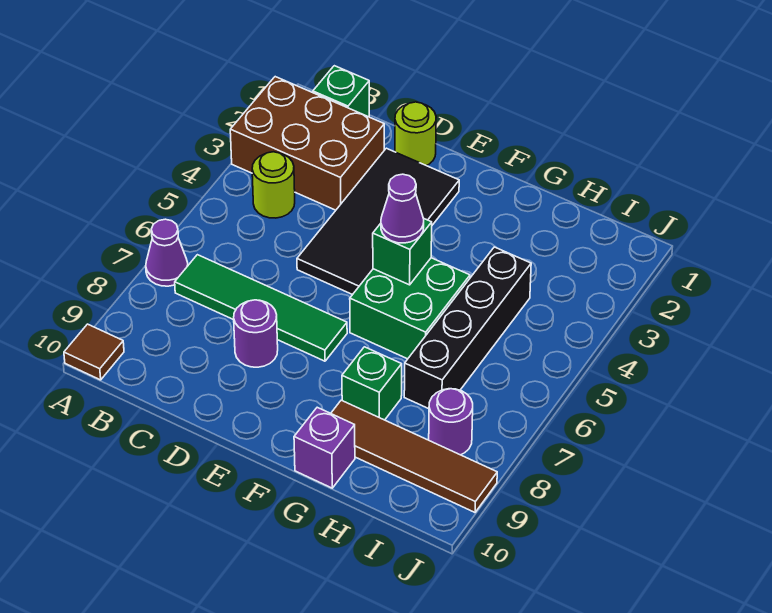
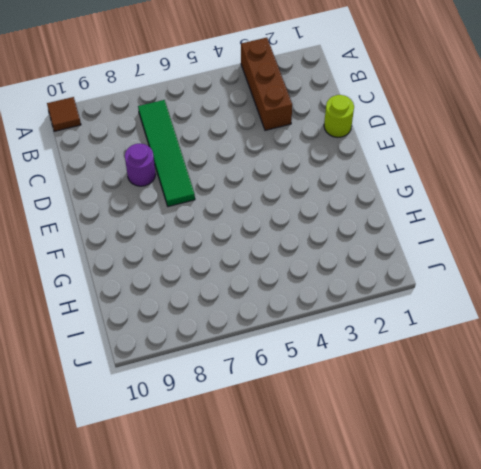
brown 1x3 brick [241,38,292,130] -> brown 2x3 brick [230,77,384,210]
none -> purple 1x1 cone [146,219,188,286]
none -> green 1x1 brick [313,66,369,117]
none -> lime 1x1 round brick [252,152,295,218]

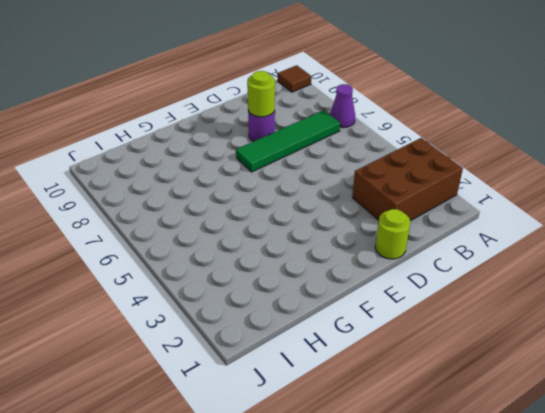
lime 1x1 round brick [247,71,275,117] -> lime 1x1 round brick moved to [252,152,295,218]
none -> green 1x1 brick [313,66,369,117]
none -> black 2x4 tile [297,148,459,295]
none -> green 2x2 brick [350,258,470,359]

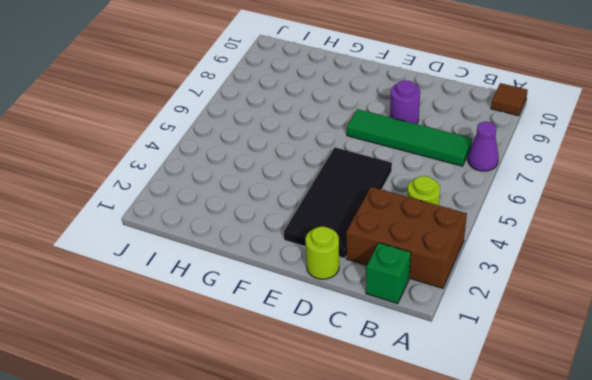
none -> green 2x2 brick [350,258,470,359]
none -> green 1x1 brick [342,347,402,420]
none -> brown 1x4 tile [331,400,497,512]

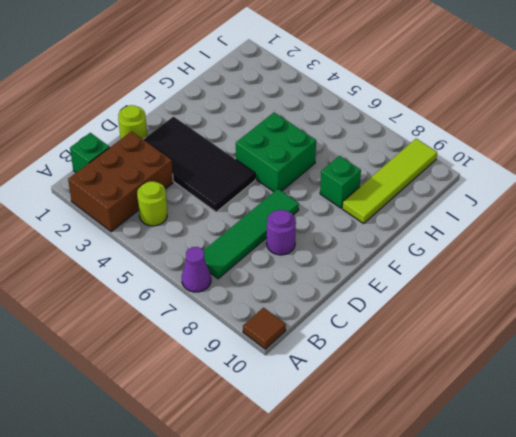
lime 1x4 tile [342,139,437,223] -> brown 1x4 tile [331,400,497,512]
none -> purple 1x1 brick [294,407,355,488]
none -> black 1x4 brick [404,247,531,409]
none -> purple 1x1 round brick [429,389,473,455]

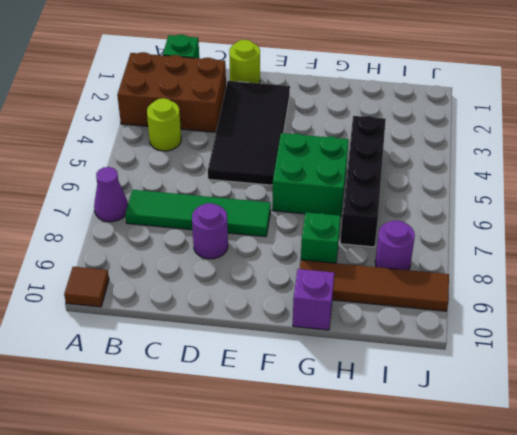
none -> green 1x1 brick [373,219,432,285]
none -> purple 1x1 cone [381,174,424,243]

